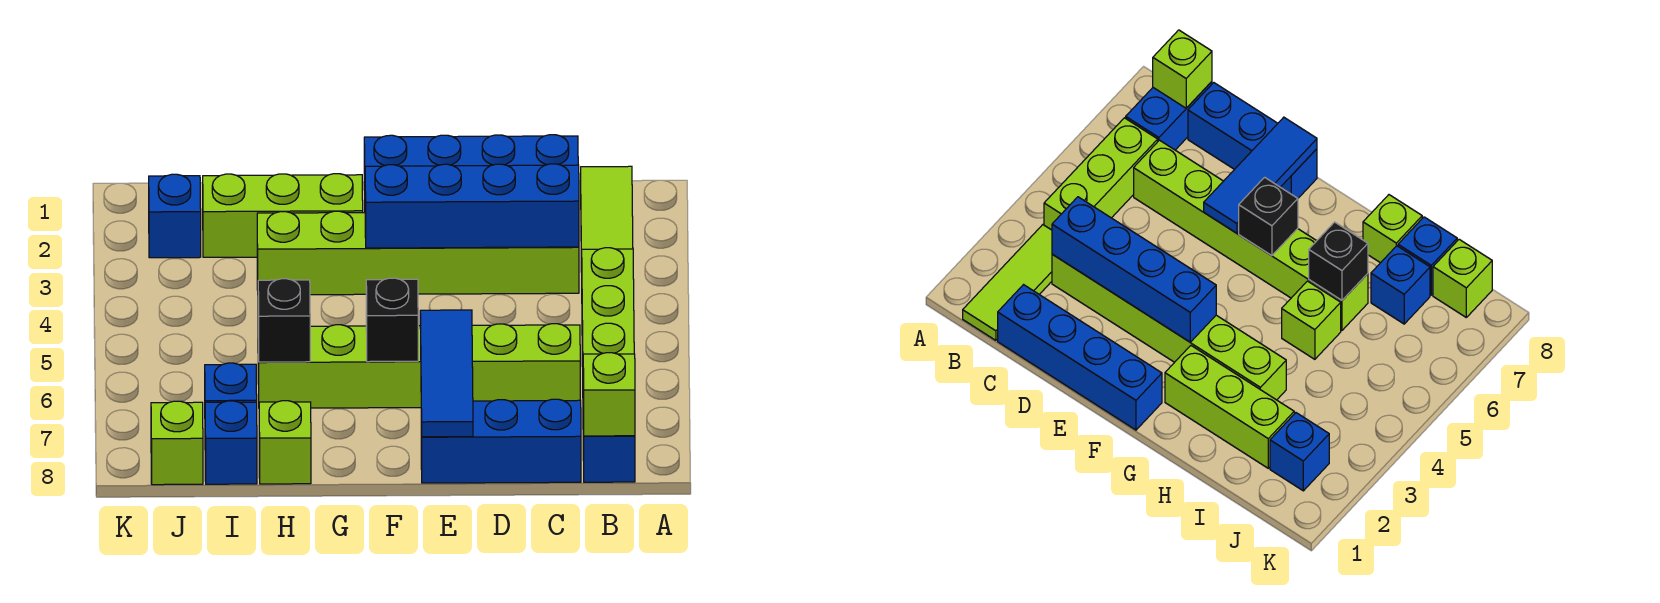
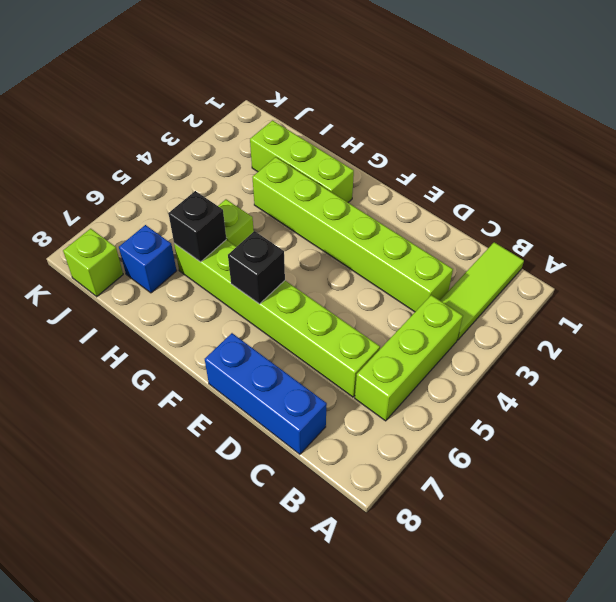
none -> blue 1x2 brick [583,414,635,482]
none -> blue 1x4 brick [364,135,578,190]
none -> lime 1x1 brick [259,401,311,484]

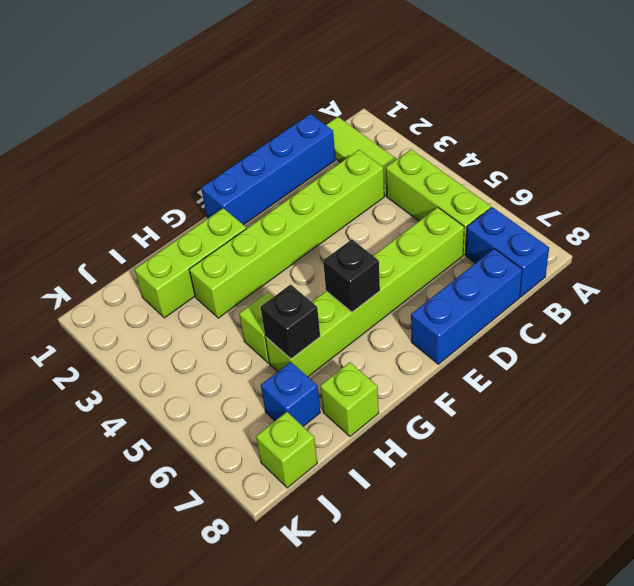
none -> blue 1x1 brick [205,401,257,484]
none -> blue 1x1 brick [149,174,201,258]
none -> lime 1x1 brick [583,353,635,436]

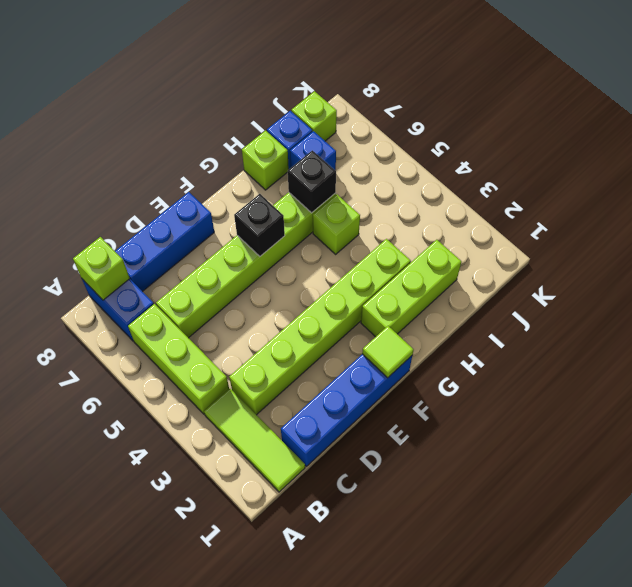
lime 1x1 tile [362,326,414,378] -> none
none -> blue 1x1 brick [149,174,201,258]
none -> blue 1x4 brick [365,164,579,248]
none -> blue 1x3 tile [420,310,473,437]

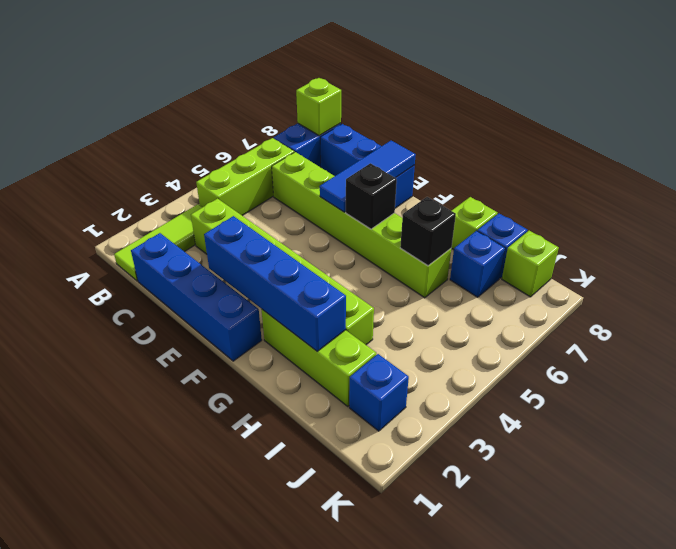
blue 1x4 brick [204,216,346,351] -> blue 1x4 brick moved to [365,164,579,248]
none -> lime 1x1 brick [1282,281,1341,359]

